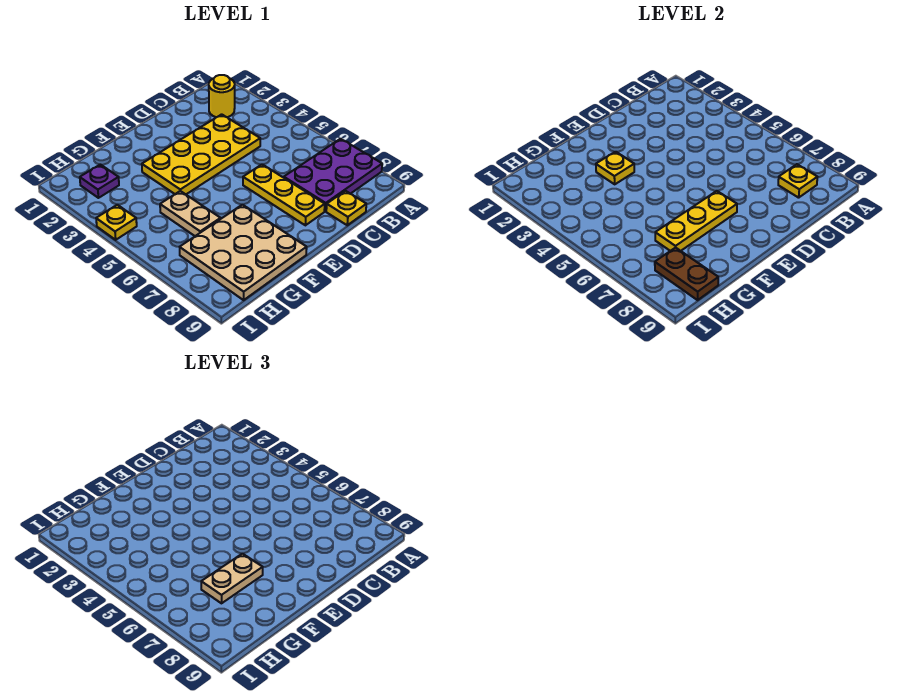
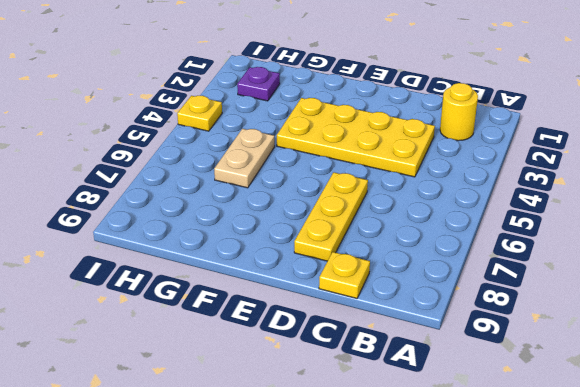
none -> purple 2x3 plate [283,139,382,211]
none -> tan 3x3 plate [180,205,307,300]
none -> yellow 1x1 plate [778,164,817,198]

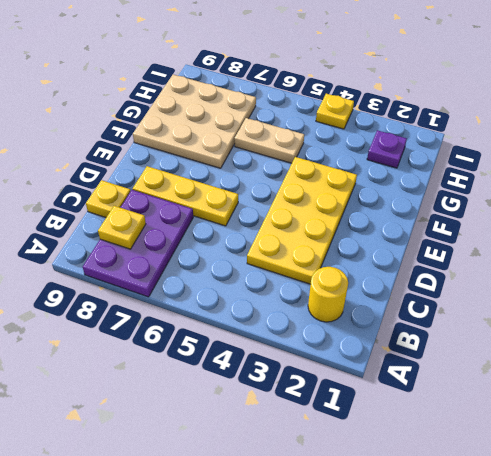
none -> yellow 1x3 plate [655,191,737,251]
none -> yellow 1x1 plate [596,152,634,184]
none -> brown 1x2 plate [655,247,718,300]

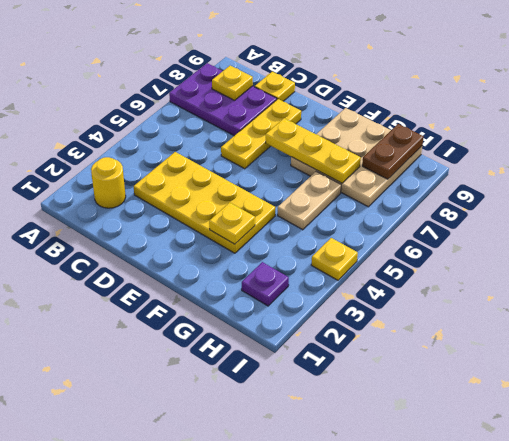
none -> tan 1x2 plate [201,554,263,603]

